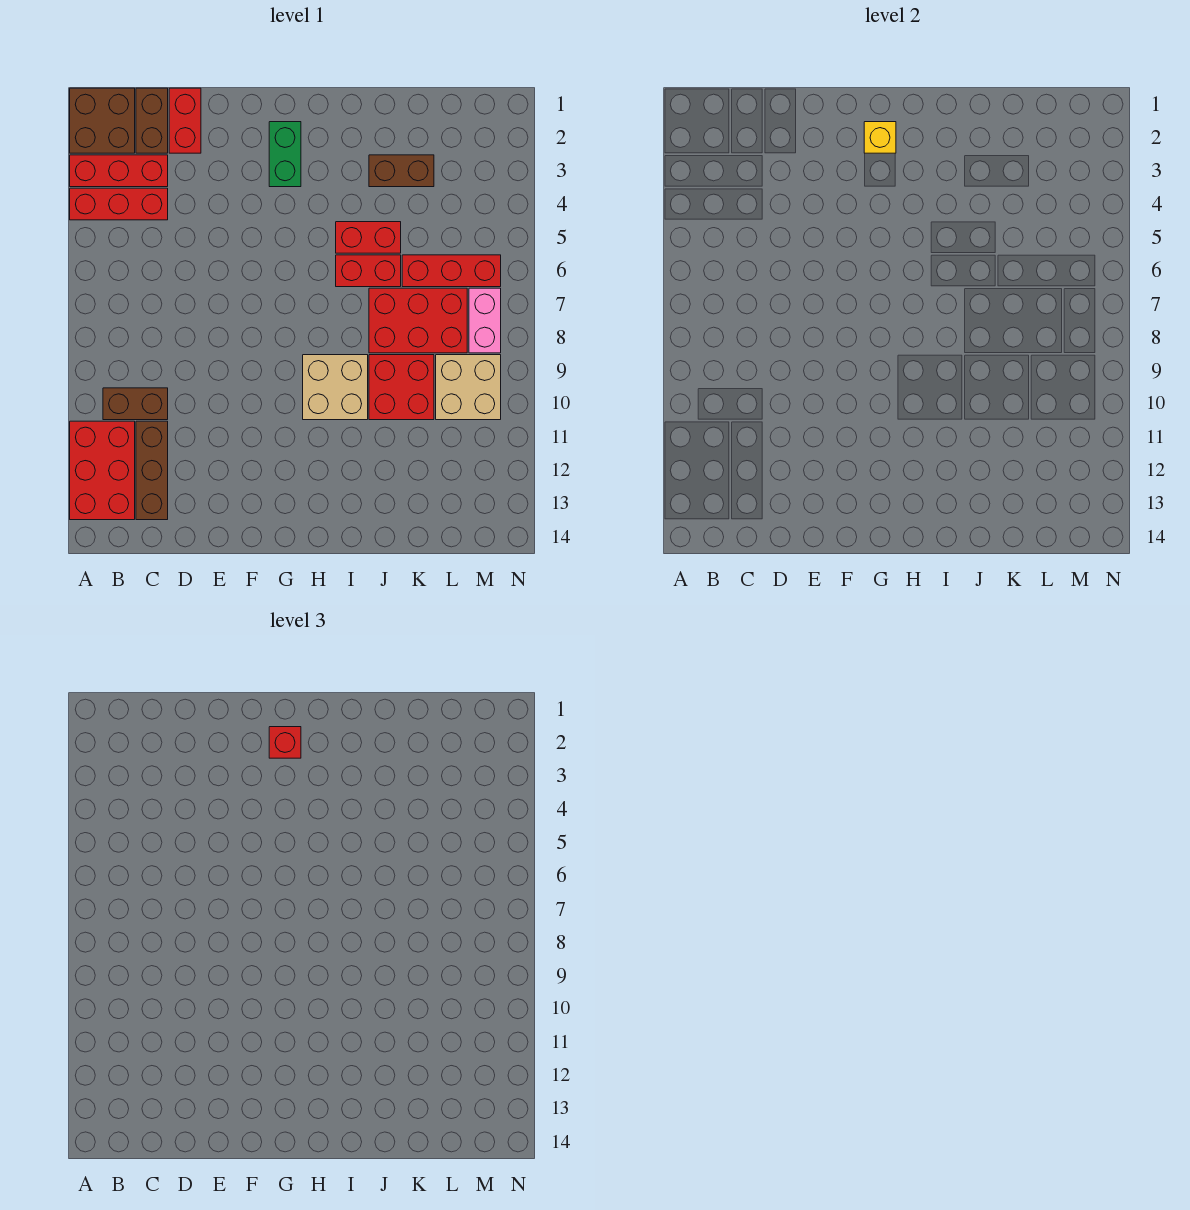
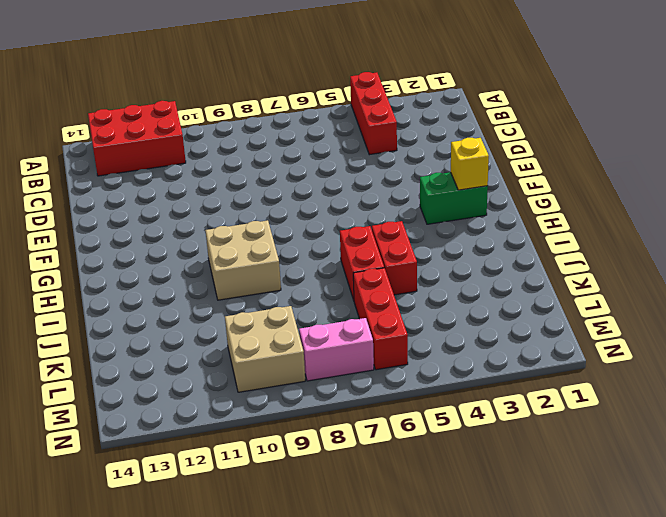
none -> brown 2x2 brick [70,88,135,153]
none -> red 1x3 brick [70,155,168,187]
none -> brown 1x2 brick [103,388,168,420]

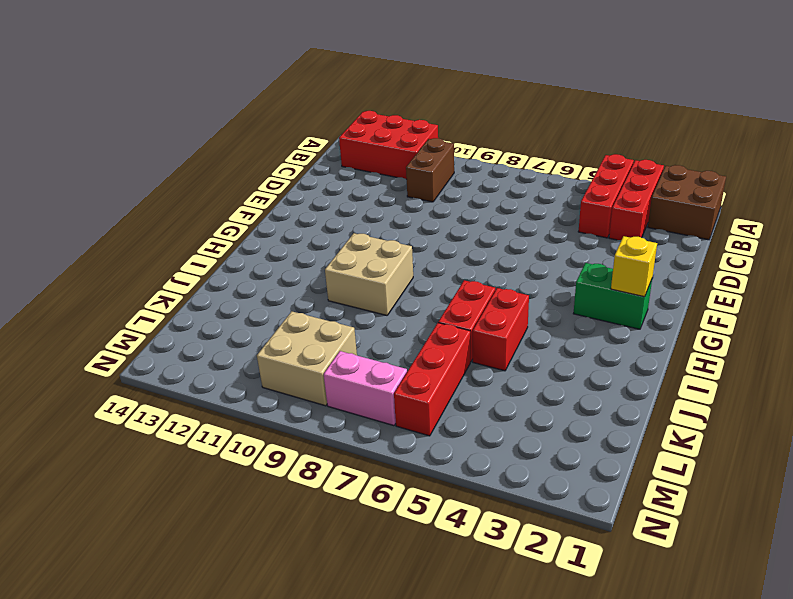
none -> brown 1x2 brick [136,88,168,153]
none -> brown 1x3 brick [136,421,168,520]
none -> red 1x2 brick [169,88,201,153]

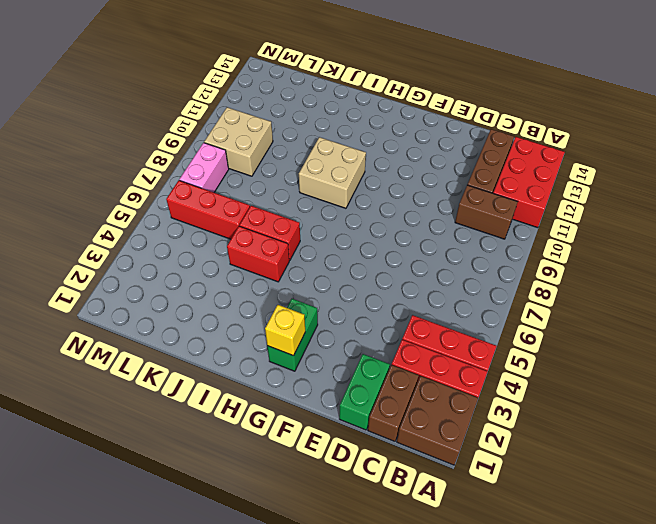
green 1x2 brick [339,354,390,430] -> red 1x2 brick [169,88,201,153]
none -> brown 1x2 brick [369,155,434,187]
none -> red 2x3 brick [369,288,467,353]
none -> red 2x2 brick [369,355,434,420]

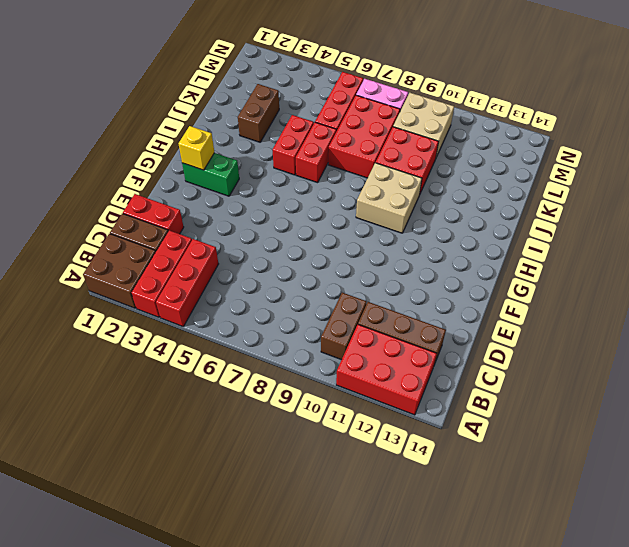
none -> red 1x1 brick [269,727,301,758]

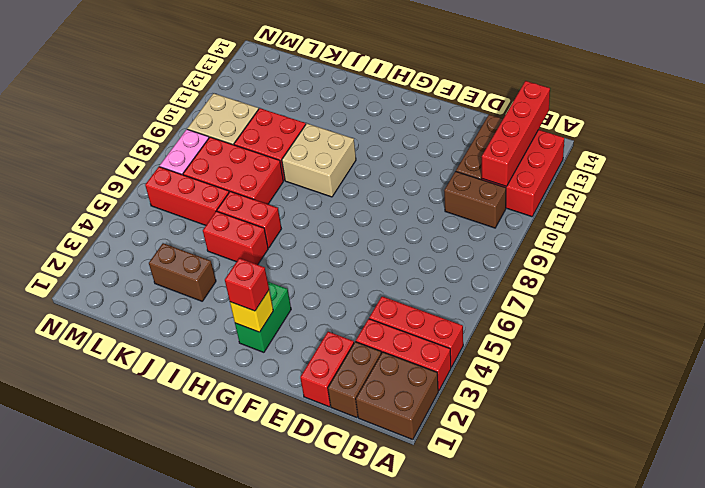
red 1x4 brick [482,81,550,186] -> none

